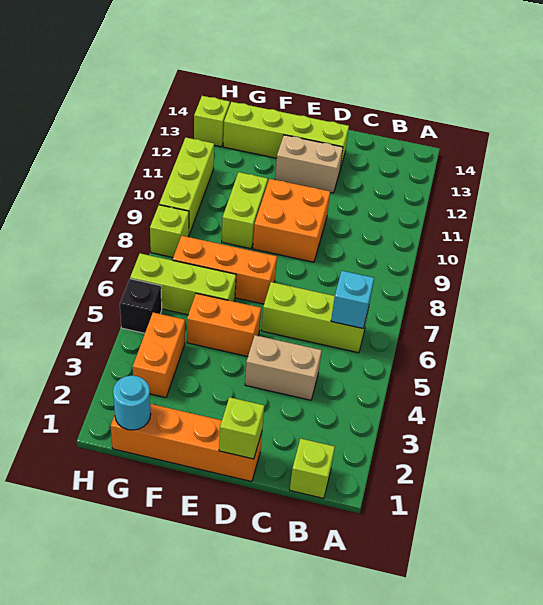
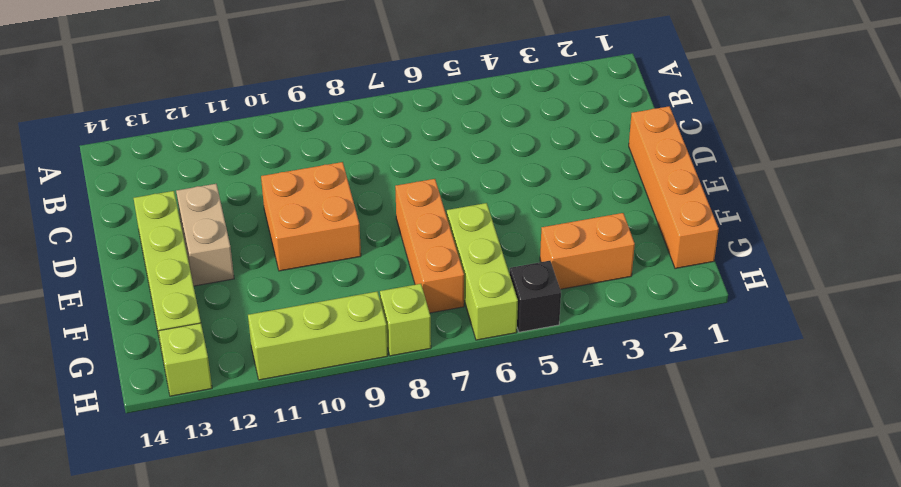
none -> lime 1x1 brick [290,439,335,498]
none -> lime 1x3 brick [261,282,369,353]
none -> tan 1x2 brick [245,335,322,400]

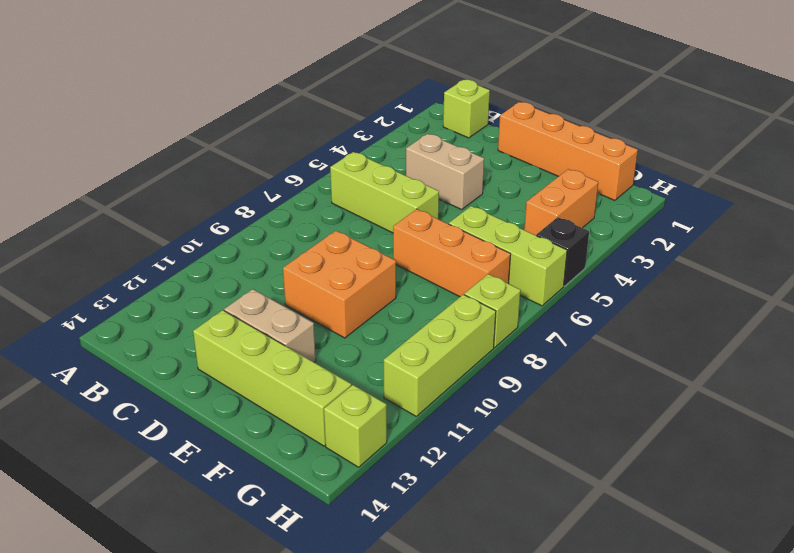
none -> orange 1x2 brick [187,293,261,357]
none -> lime 1x2 brick [222,172,268,249]
none -> cyan 1x1 brick [331,271,374,328]

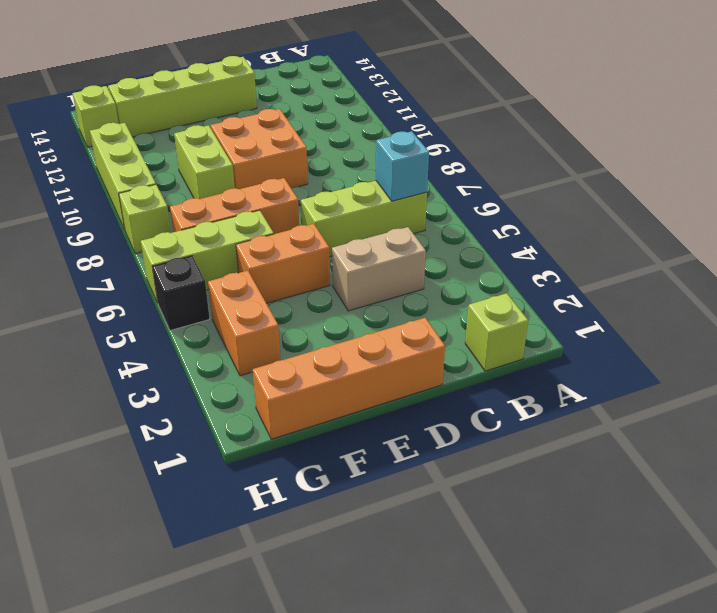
none -> tan 1x2 brick [275,135,343,193]
none -> lime 1x1 brick [219,397,264,459]
none -> cyan 1x1 round brick [113,376,151,430]

